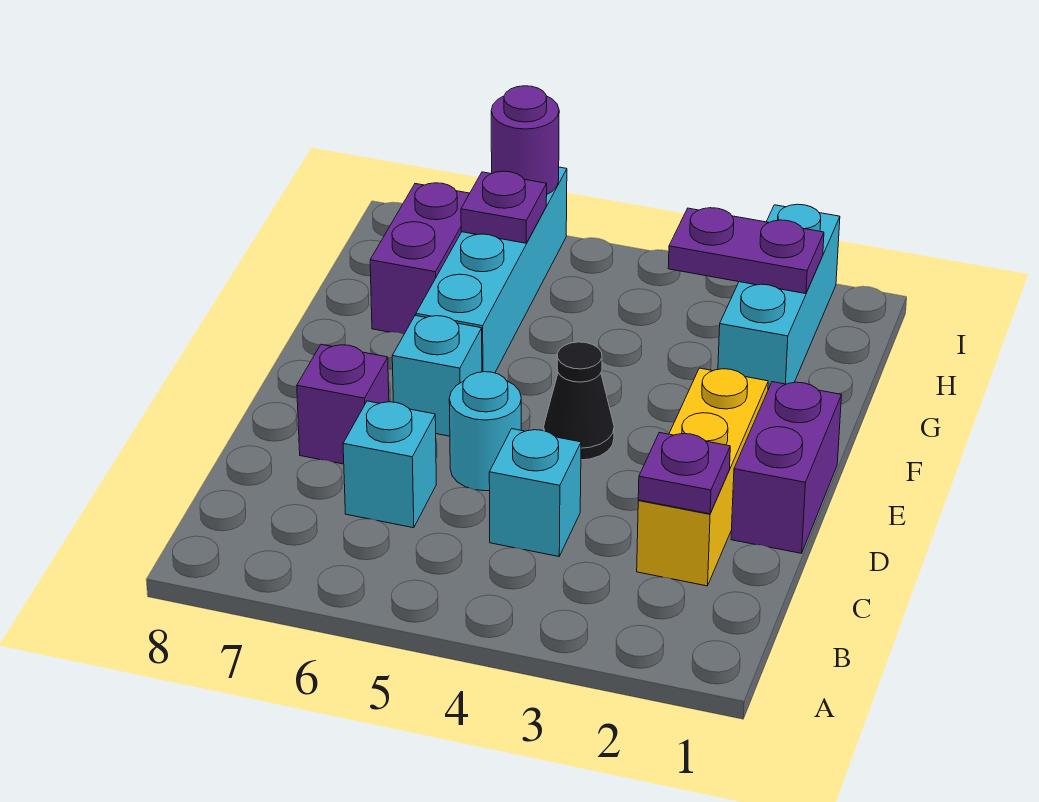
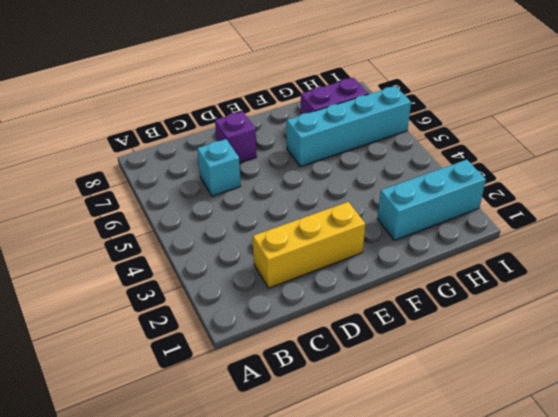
none -> cyan 1x1 brick [489,429,581,556]
none -> purple 1x2 brick [731,382,842,553]
none -> cyan 1x1 round brick [449,372,521,491]

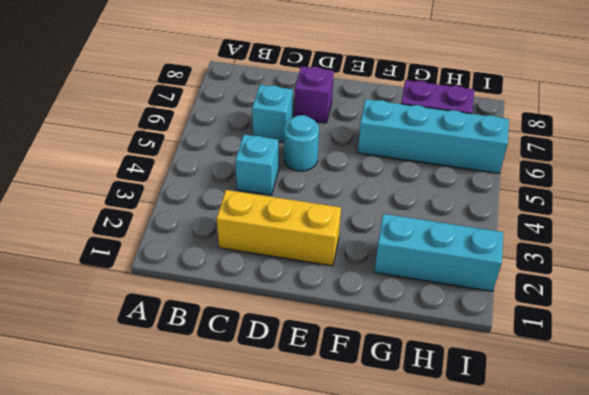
none -> purple 1x2 brick [731,382,842,553]
none -> black 1x1 cone [544,342,614,460]
none -> cyan 1x1 brick [392,316,482,436]

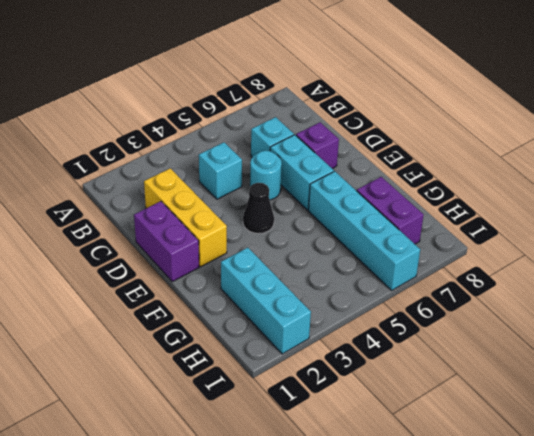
cyan 1x2 brick [270,135,334,210] -> cyan 1x1 brick [392,316,482,436]
none -> purple 1x1 plate [638,432,730,514]
none -> purple 1x2 plate [668,208,824,294]
none -> purple 1x1 plate [461,171,547,243]

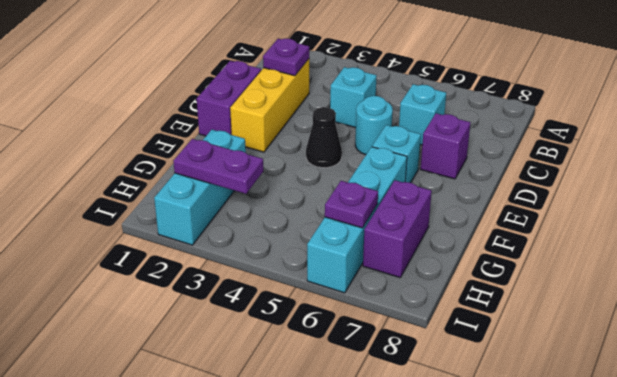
none -> purple 1x1 round brick [491,86,559,194]

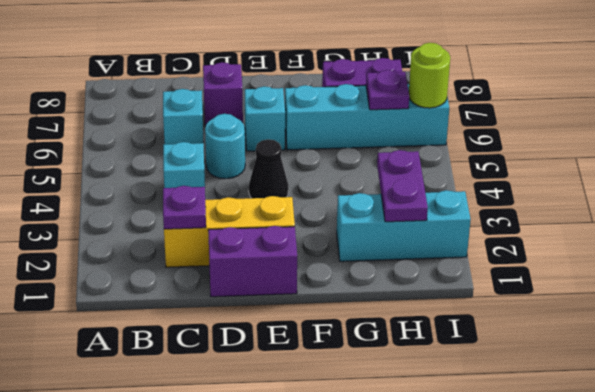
lime 1x1 round brick [409,43,450,108] -> purple 1x1 round brick [491,86,559,194]

